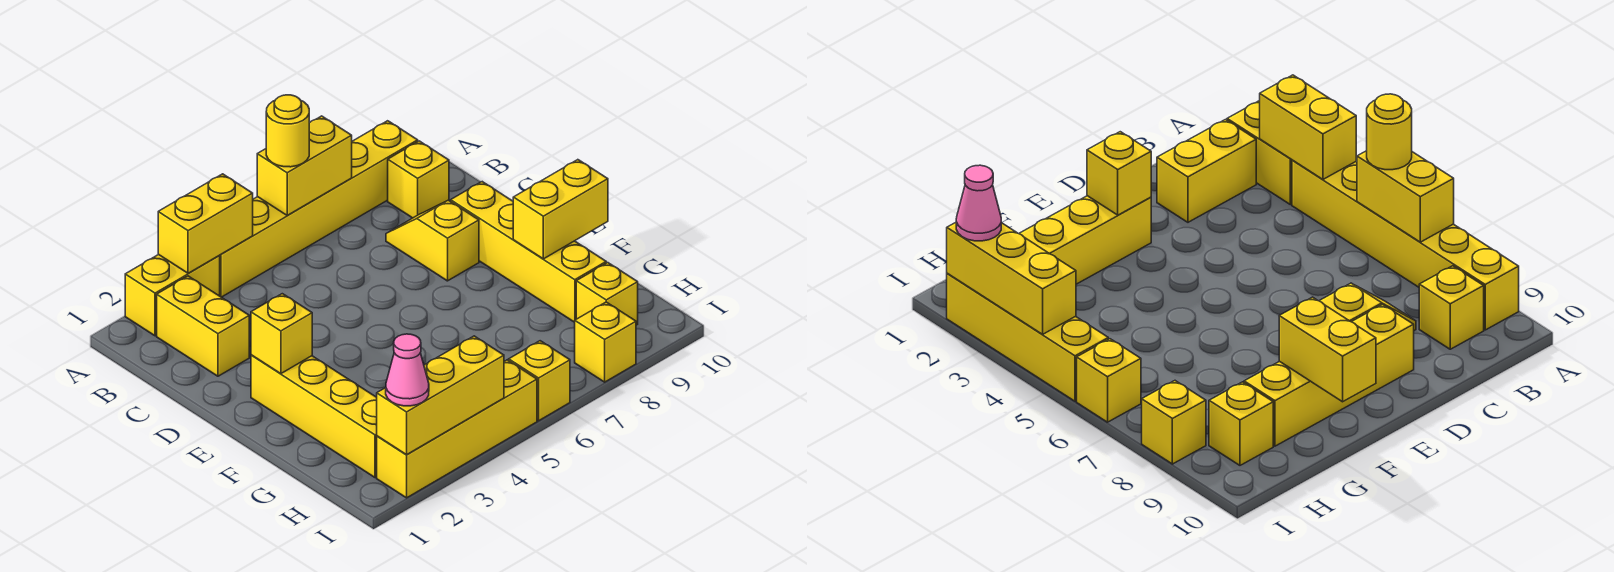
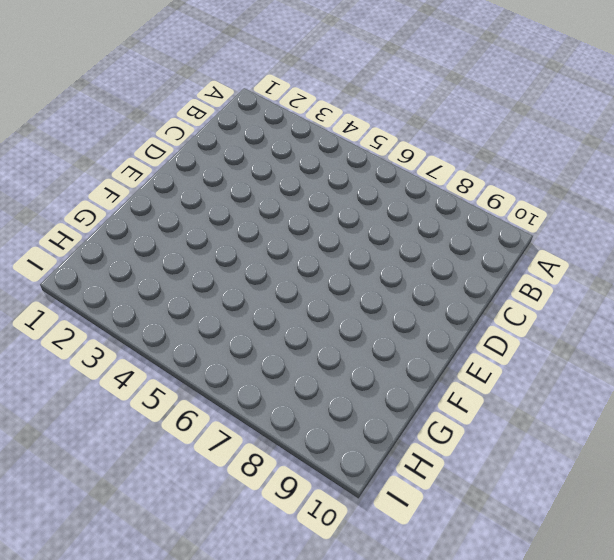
none -> yellow 1x2 brick [125,255,220,336]
none -> yellow 1x6 brick [219,121,418,297]
none -> yellow 1x2 brick [157,276,249,376]

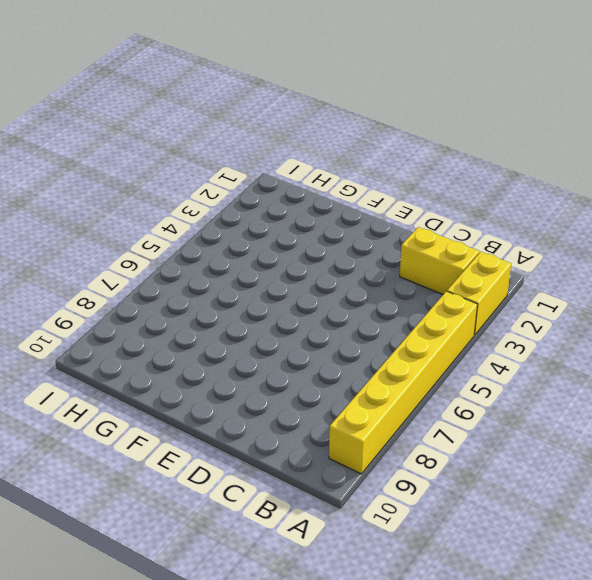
none -> yellow 1x1 brick [388,141,449,218]
none -> yellow 1x2 slope [386,200,479,281]
none -> yellow 1x4 brick [451,182,606,322]

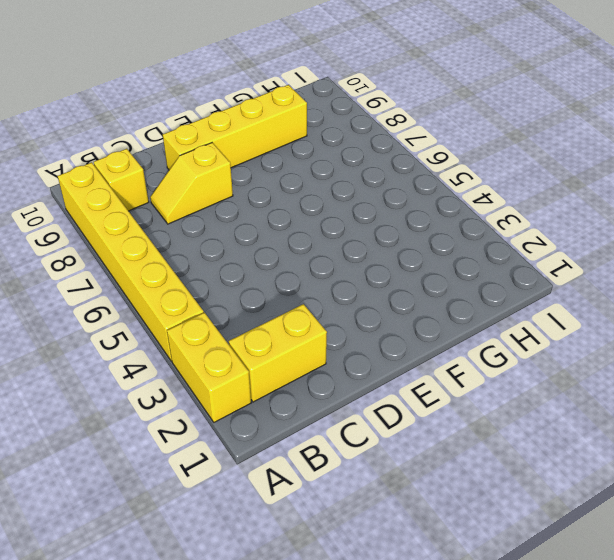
none -> yellow 1x4 brick [251,355,377,478]
none -> yellow 1x1 brick [576,263,638,325]
none -> yellow 1x4 brick [377,360,537,498]

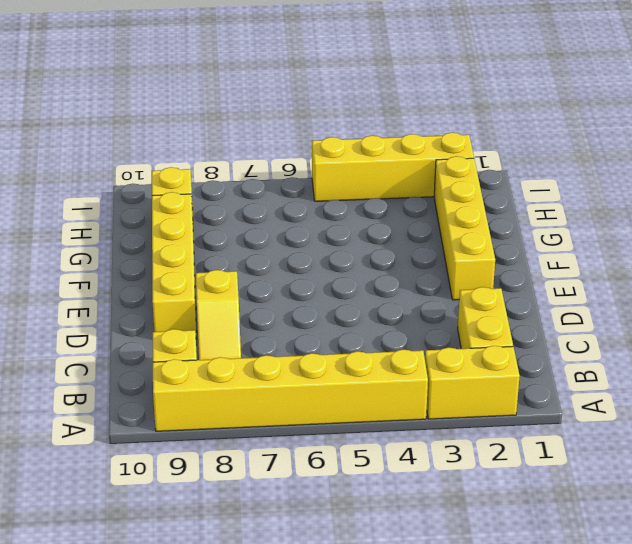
none -> yellow 1x1 brick [509,341,570,421]
none -> yellow 1x1 brick [575,302,636,382]
none -> yellow 1x2 brick [158,174,253,273]

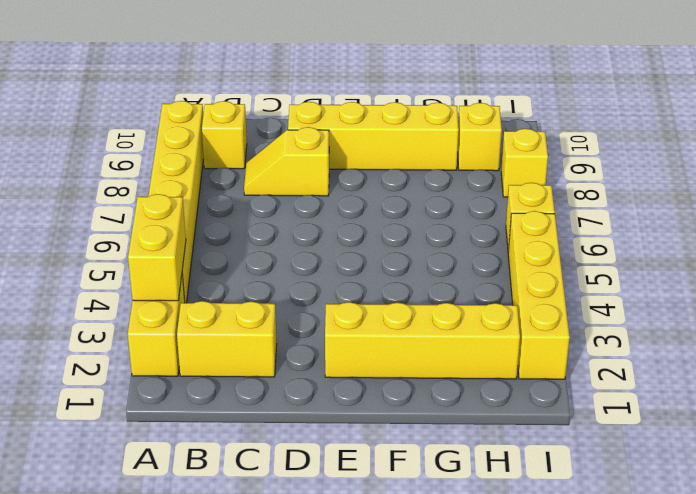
none -> yellow 1x2 brick [257,116,352,215]
none -> yellow 1x1 brick [251,294,312,374]
none -> yellow 1x2 brick [513,160,608,259]

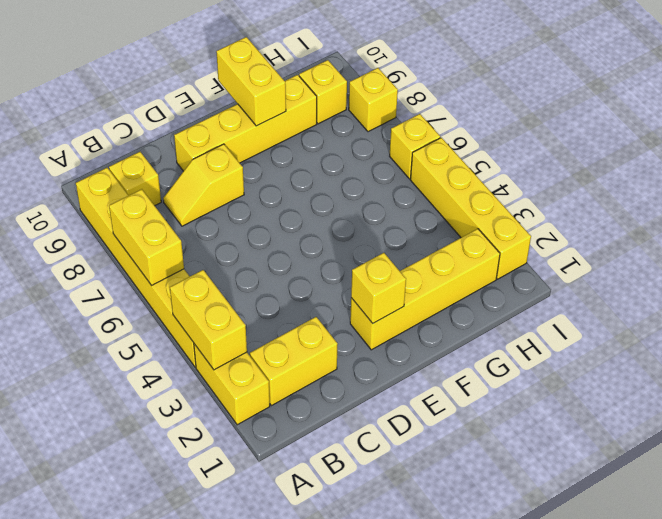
none -> yellow 1x3 brick [377,336,504,455]
none -> yellow 1x1 round brick [266,95,309,167]
none -> pink 1x1 cone [386,334,429,406]

